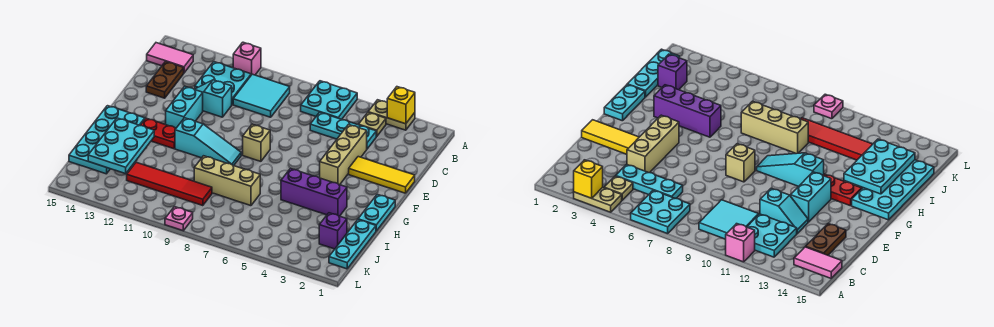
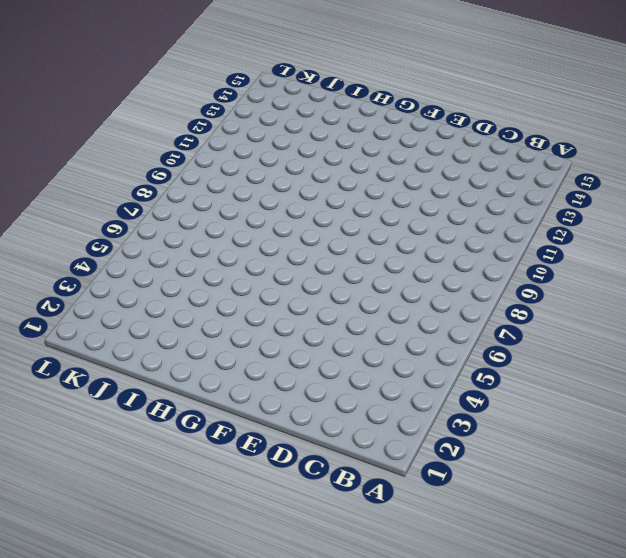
none -> tan 1x2 plate [368,100,415,130]
none -> cyan 2x2 plate [301,81,357,119]
none -> pink 1x1 brick [233,42,261,75]

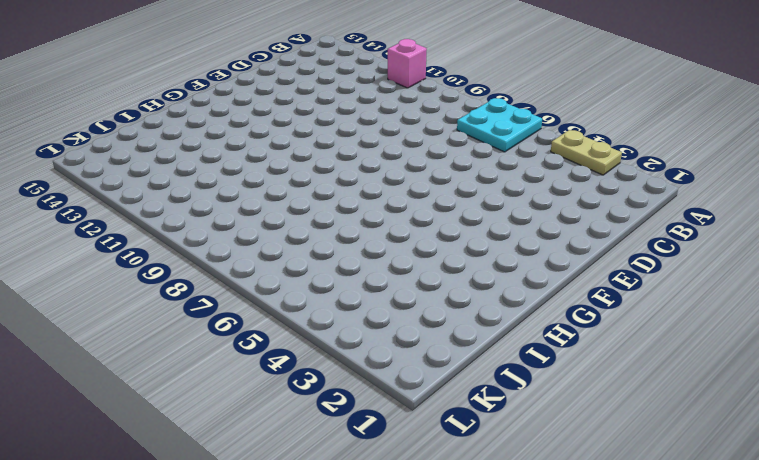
none -> tan 1x1 plate [359,113,386,137]
none -> cyan 2x2 tile [233,74,290,117]
none -> cyan 2x2 plate [195,62,251,104]

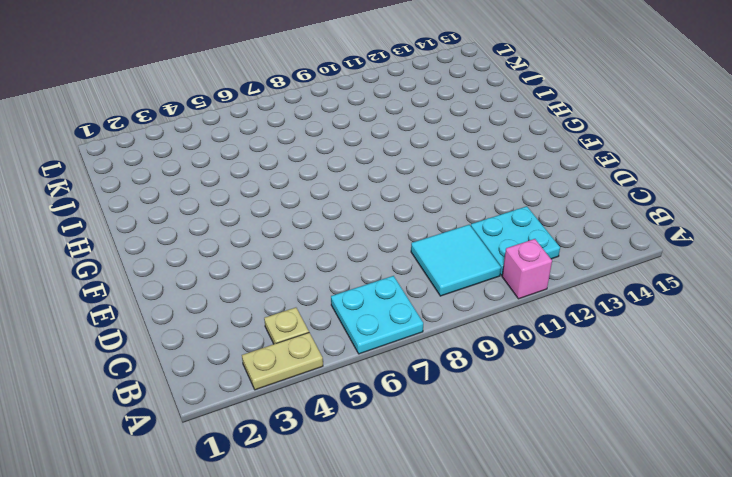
none -> pink 1x2 tile [147,43,193,73]
none -> cyan 1x3 plate [310,112,376,149]
none -> brown 1x2 plate [146,62,184,98]

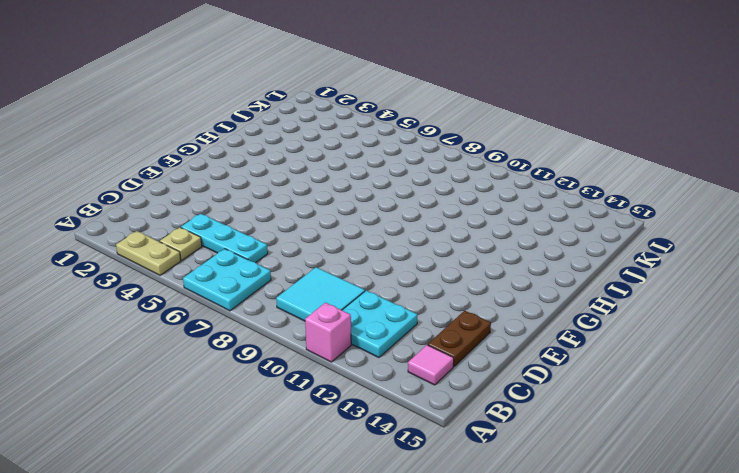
pink 1x1 tile [408,345,454,385] -> pink 1x2 tile [147,43,193,73]
none -> tan 1x3 brick [320,125,367,185]
none -> cyan 1x2 slope [194,80,232,117]
none -> yellow 1x3 tile [349,157,415,193]

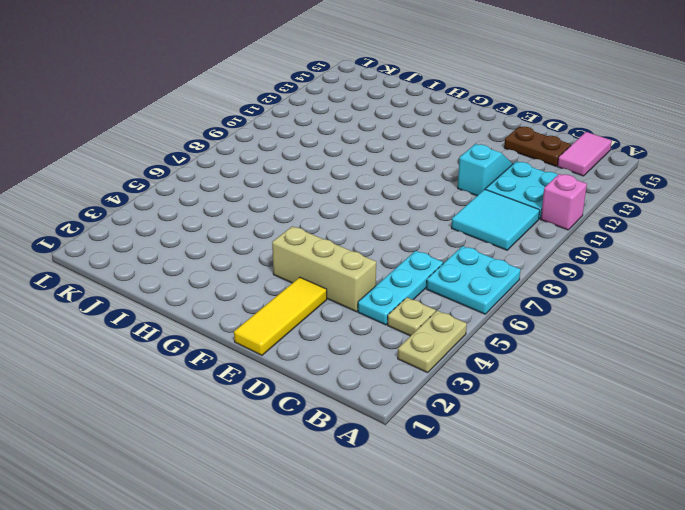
none -> cyan 1x2 brick [166,86,203,128]
none -> tan 1x1 brick [243,124,270,161]
none -> cyan 1x2 plate [358,194,395,231]

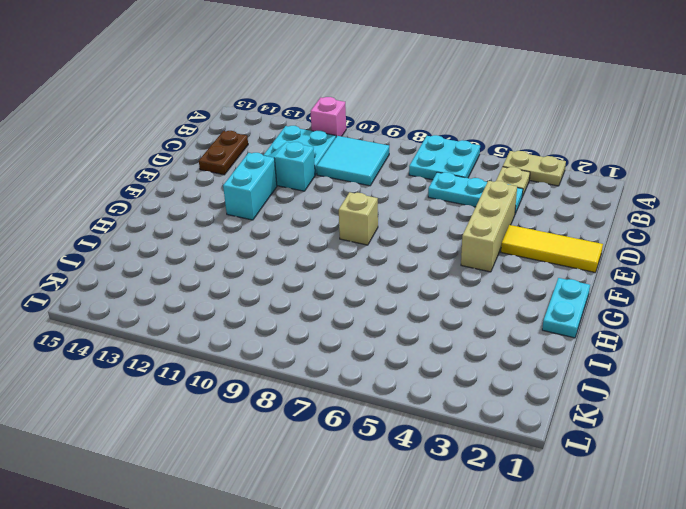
none -> pink 1x2 tile [147,43,193,73]
none -> cyan 1x3 slope [175,118,241,166]
none -> red 1x2 plate [140,118,176,149]

